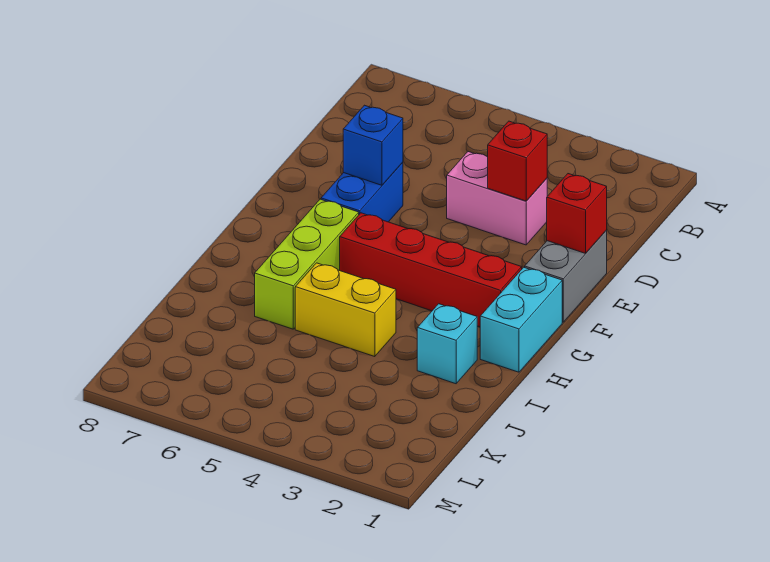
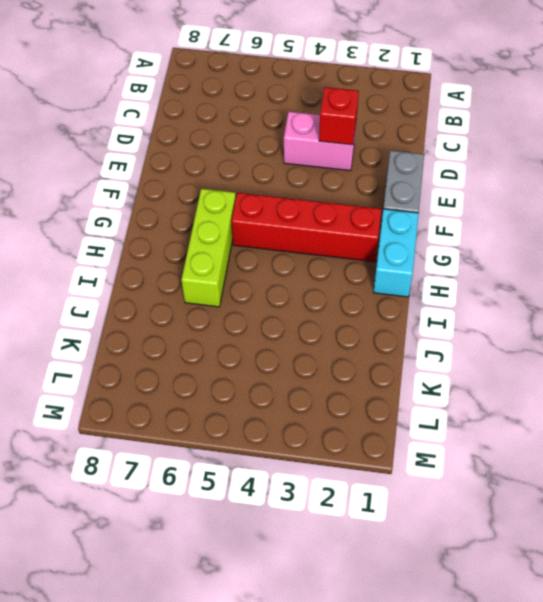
none -> blue 1x2 brick [321,162,403,222]
none -> cyan 1x1 brick [417,304,477,384]

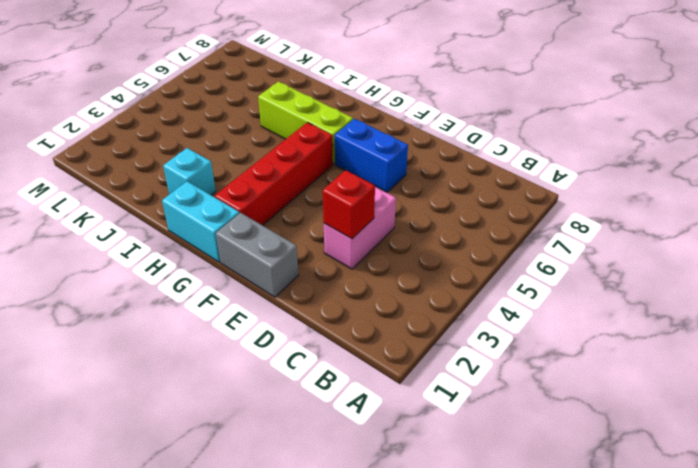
none -> yellow 1x2 brick [295,263,396,357]
none -> red 1x1 brick [547,174,607,253]

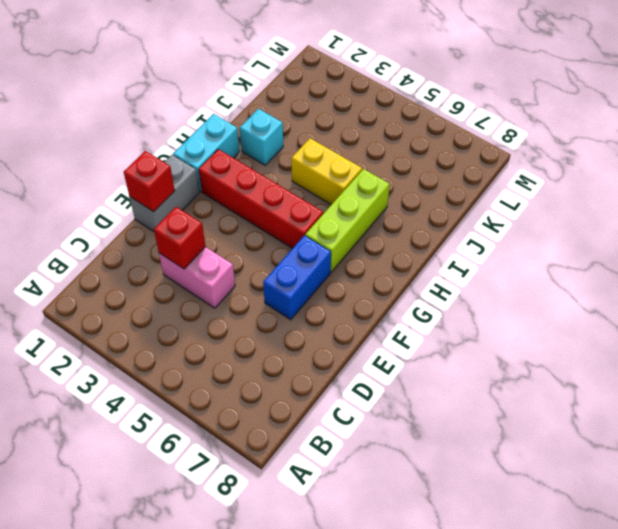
none -> blue 1x1 brick [343,105,403,185]

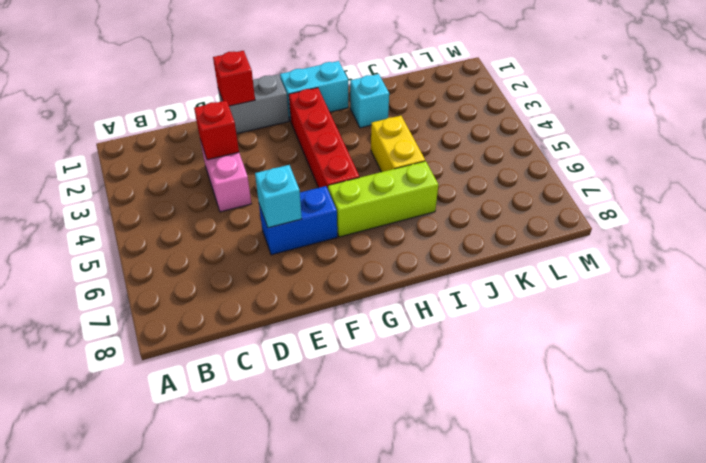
cyan 1x1 brick [255,165,302,228] -> blue 1x1 brick [343,105,403,185]

